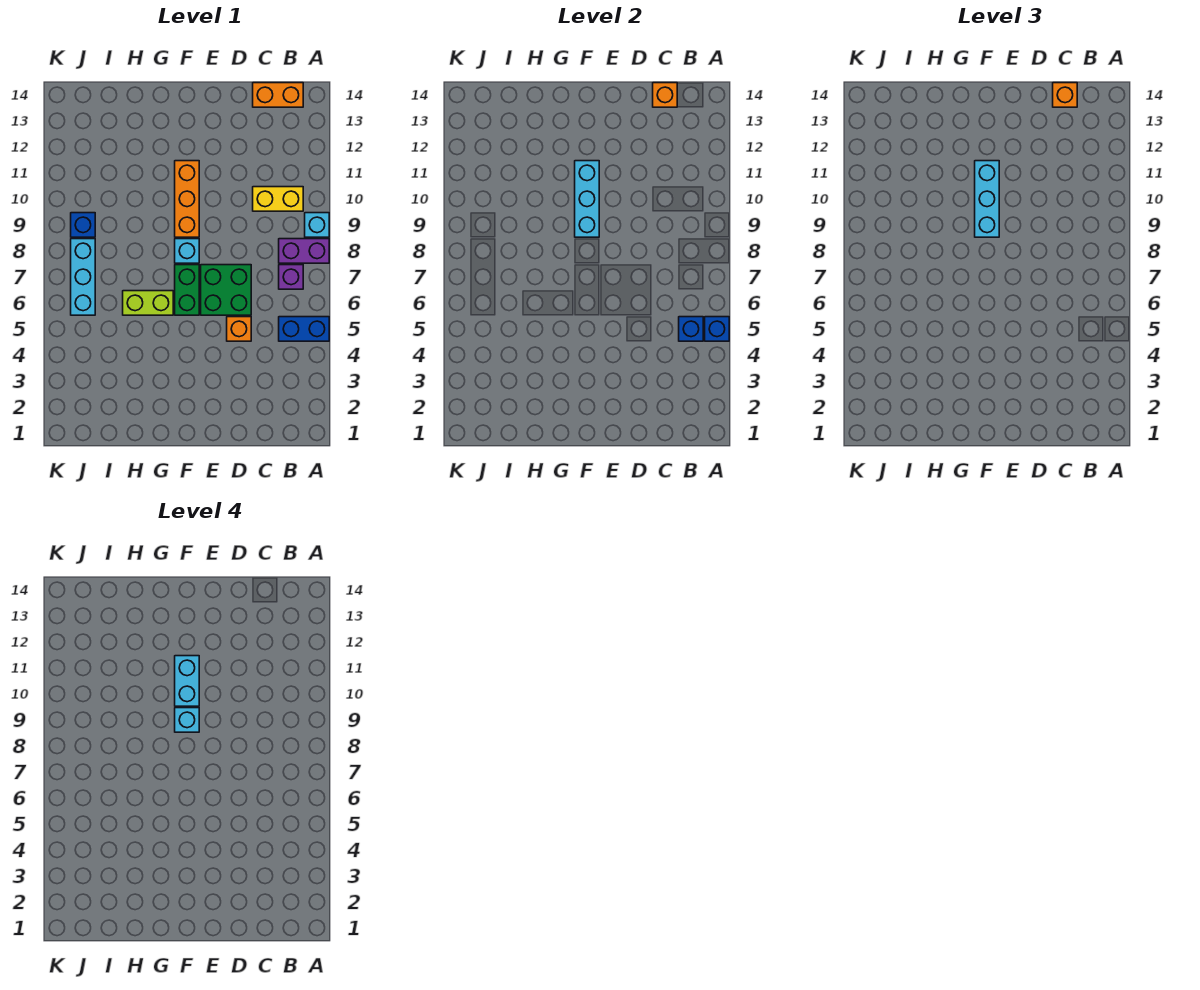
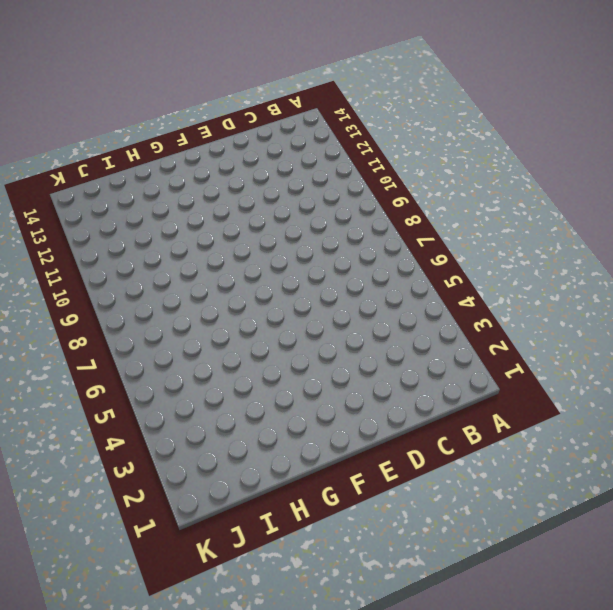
none -> blue 1x2 brick [279,317,329,341]
none -> purple 1x2 brick [279,239,329,263]
none -> cyan 1x1 brick [305,213,329,237]

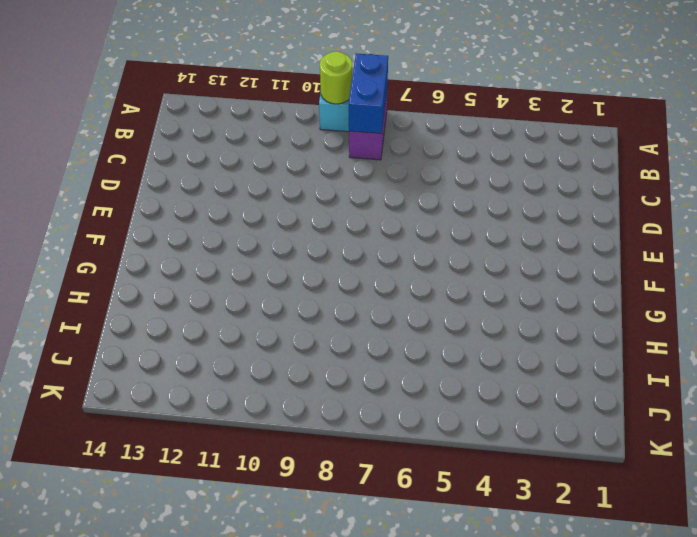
blue 1x2 brick [349,54,388,134] -> blue 1x2 brick moved to [279,317,329,341]
lime 1x1 round brick [320,51,352,104] -> none
none -> purple 1x1 brick [279,265,303,289]
none -> yellow 1x2 brick [253,187,303,211]
none -> orange 1x2 brick [253,83,303,107]

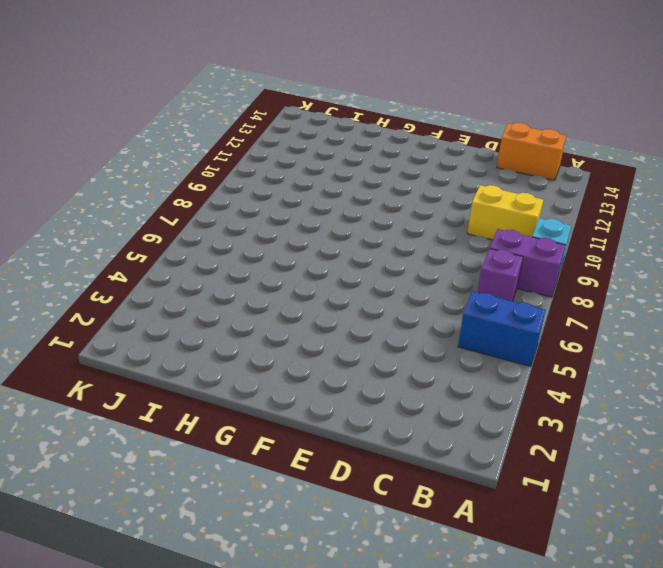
none -> orange 1x1 brick [227,317,251,341]
none -> green 2x2 brick [201,265,251,315]
none -> green 1x2 brick [175,265,199,315]

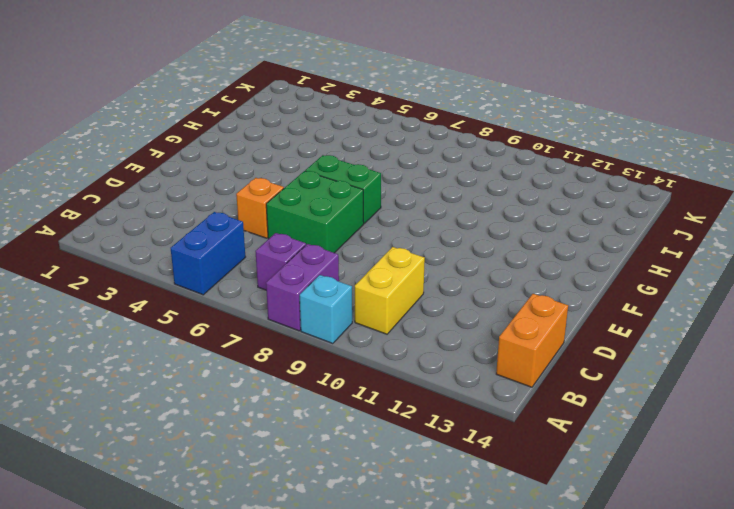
none -> cyan 1x1 brick [175,239,199,263]
none -> orange 1x3 brick [175,161,199,237]
none -> lime 1x2 brick [123,291,173,315]

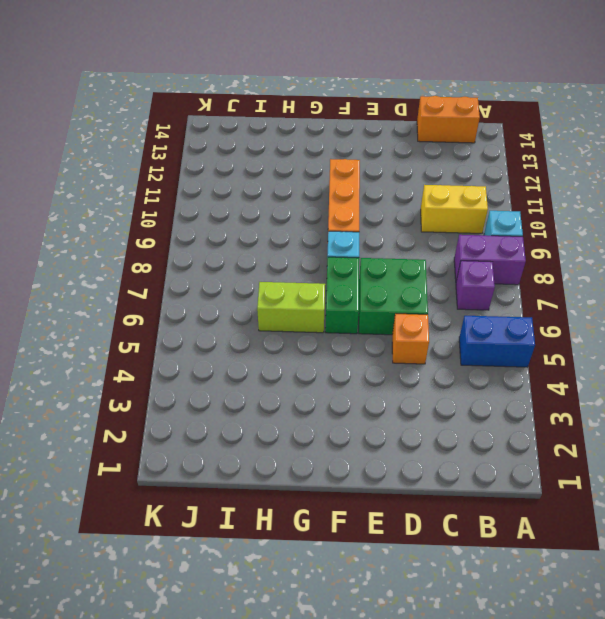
none -> cyan 1x3 brick [71,239,95,315]
none -> blue 1x1 brick [71,213,95,237]
none -> blue 1x1 brick [705,317,729,341]

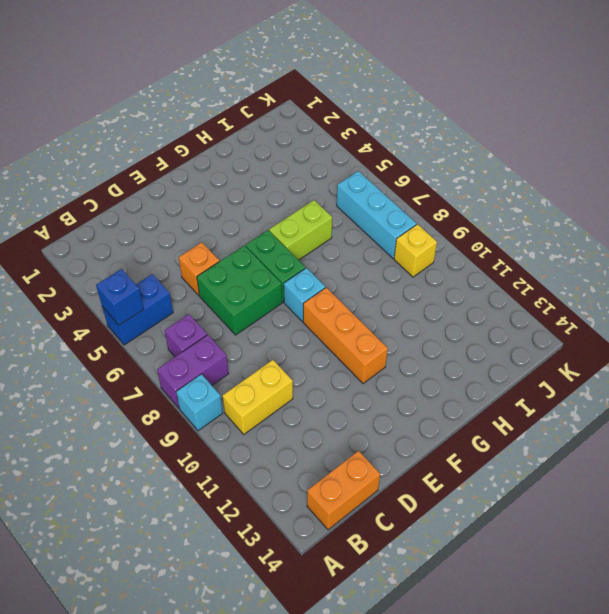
yellow 1x1 brick [394,224,437,277] -> blue 1x1 brick [71,213,95,237]
none -> blue 1x1 brick [679,317,703,341]
none -> orange 1x1 brick [653,83,677,107]
none -> cyan 1x3 brick [575,161,599,237]

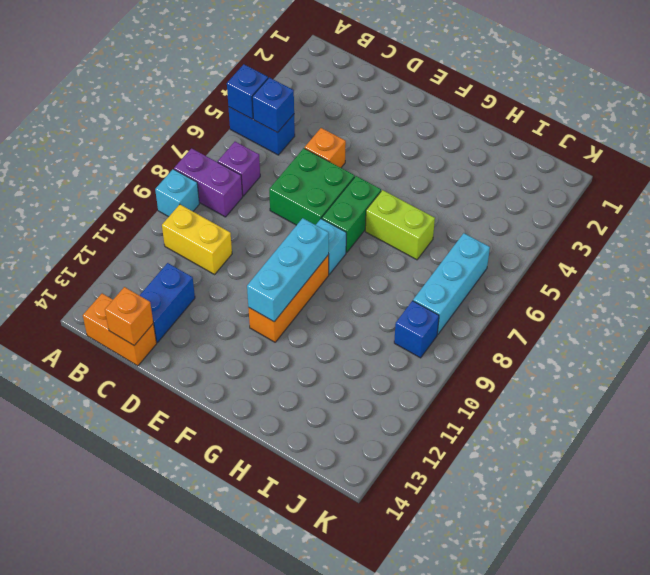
blue 1x2 brick [140,263,195,342] -> none
none -> orange 1x1 brick [1053,83,1077,107]
none -> cyan 1x3 brick [975,161,999,237]
none -> cyan 1x1 brick [175,708,199,732]

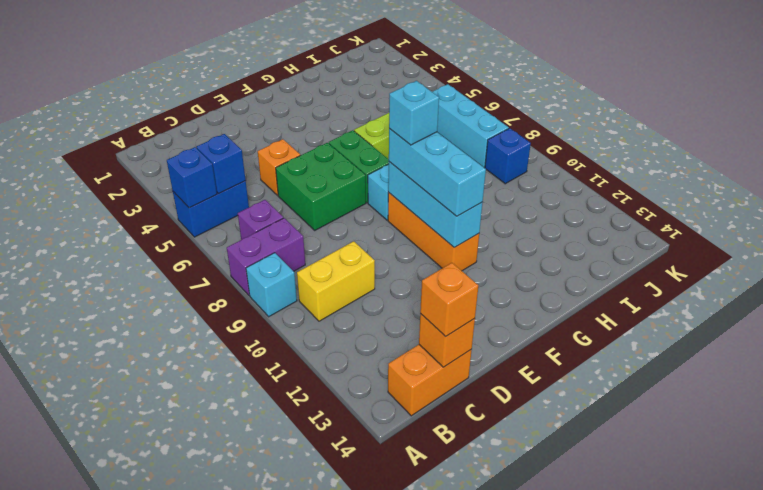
none -> cyan 1x2 brick [175,656,199,706]

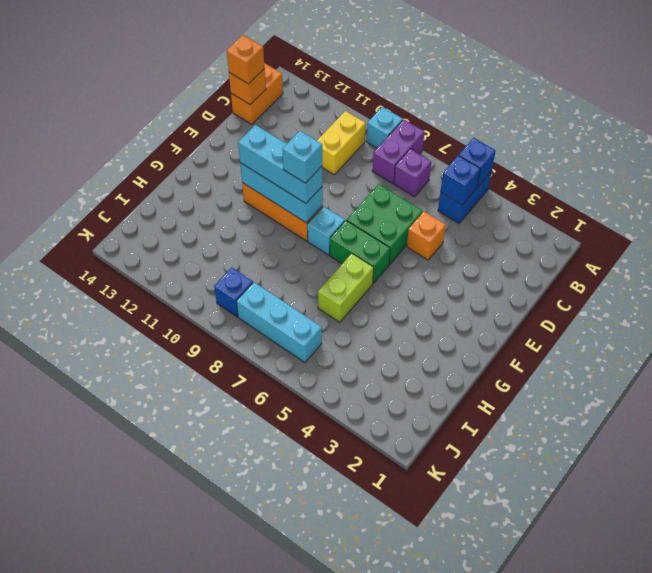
none -> cyan 1x2 brick [175,656,199,706]

